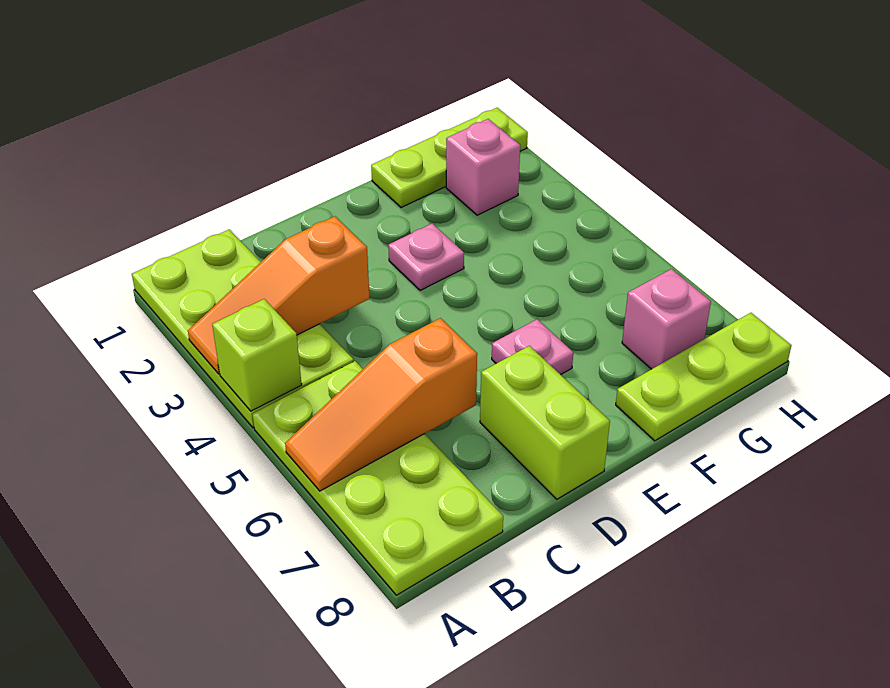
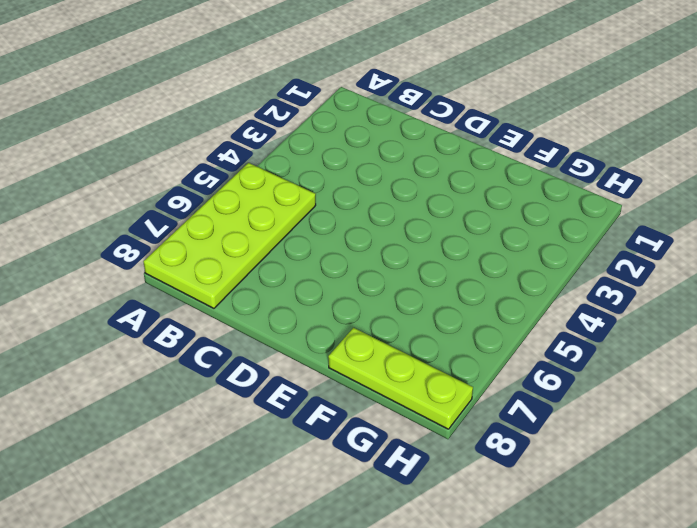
none -> lime 2x4 plate [132,229,354,428]
none -> lime 1x2 brick [480,346,610,499]
none -> pink 1x1 plate [388,224,464,291]

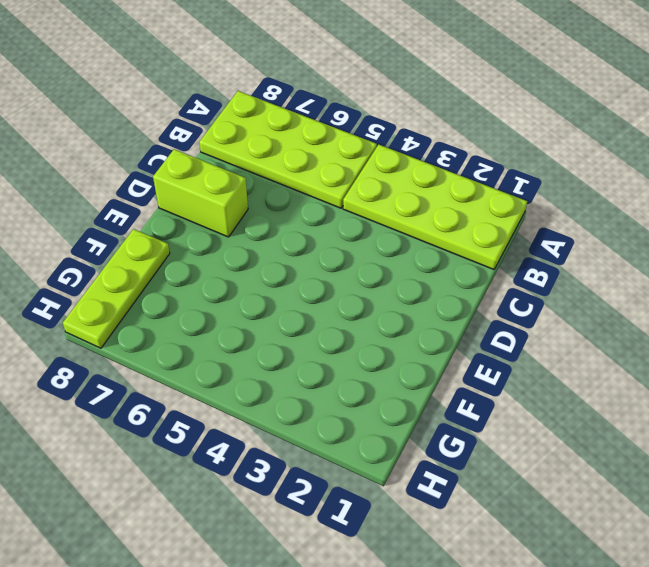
none -> pink 1x1 plate [388,224,464,291]
none -> pink 1x1 plate [492,319,573,375]
none -> lime 1x3 plate [371,108,528,208]

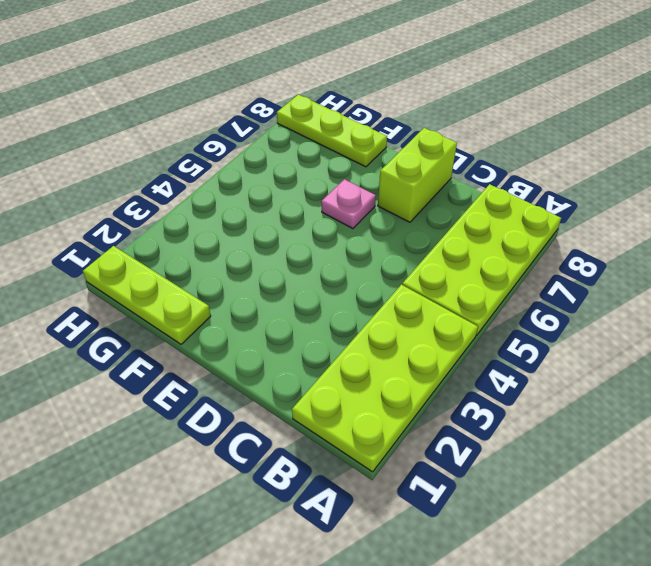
none -> pink 1x1 plate [388,224,464,291]
none -> pink 1x1 brick [446,119,520,215]
none -> pink 1x1 brick [622,269,711,369]

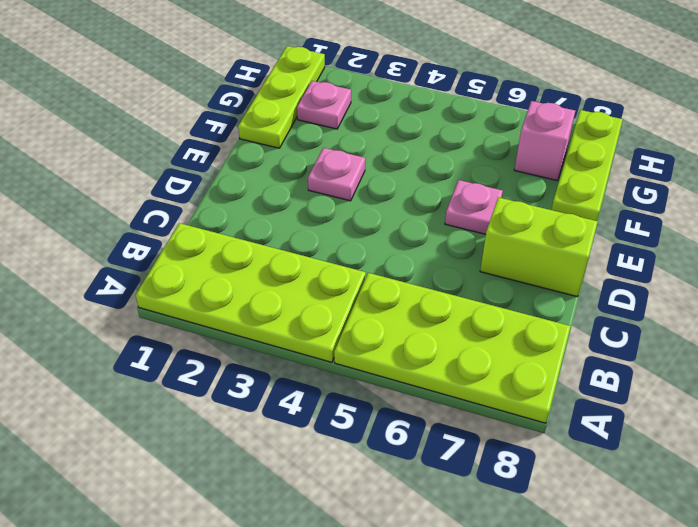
pink 1x1 plate [297,81,351,129] -> pink 1x1 brick [446,119,520,215]
none -> orange 1x3 slope [188,216,370,374]
none -> lime 1x1 brick [212,299,302,411]
none -> orange 1x3 slope [285,318,477,491]

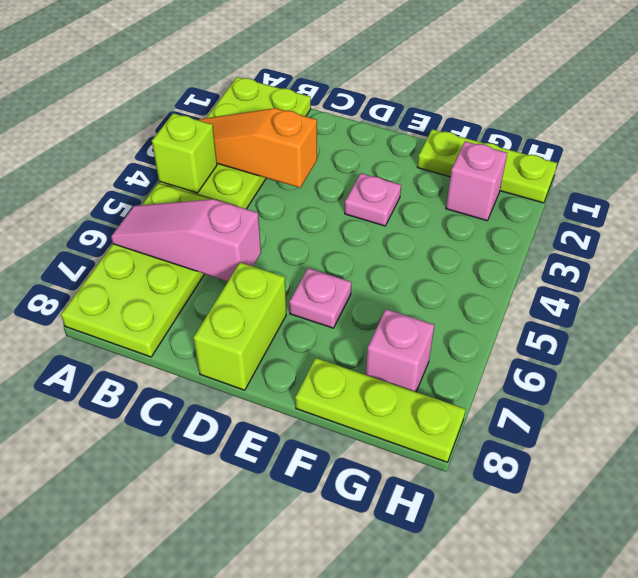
pink 1x3 slope [111,199,261,281] -> orange 1x3 slope [285,318,477,491]

